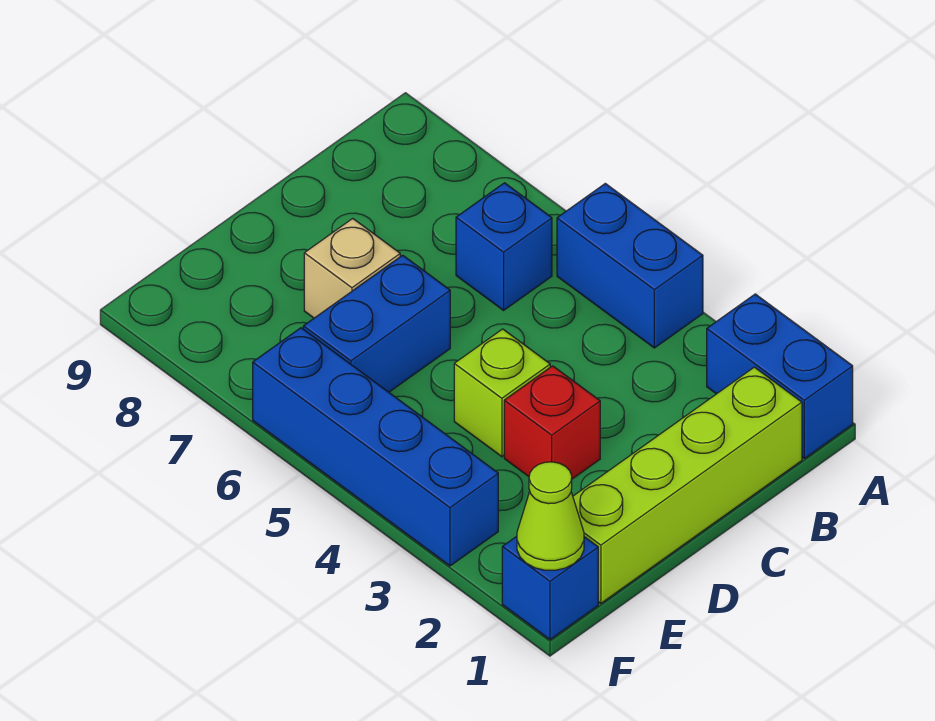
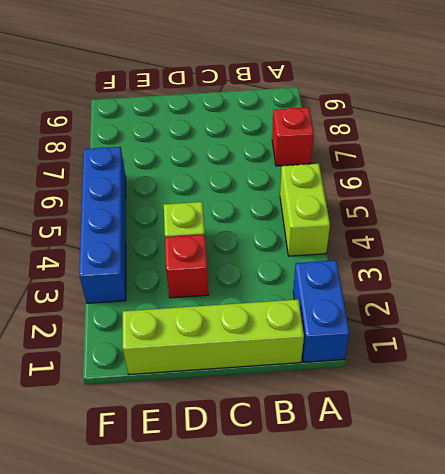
lime 1x2 brick [280,164,330,256] -> blue 1x2 brick [557,184,703,348]
red 1x1 brick [272,107,314,166] -> none
none -> blue 1x1 brick [456,183,552,310]
none -> blue 1x2 brick [303,255,450,392]

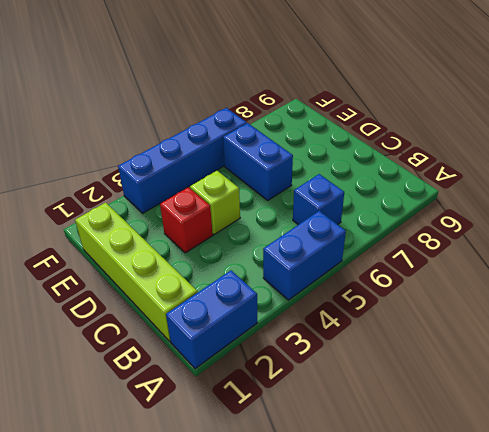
none -> tan 1x1 brick [304,218,400,318]
none -> blue 1x1 brick [502,536,598,640]

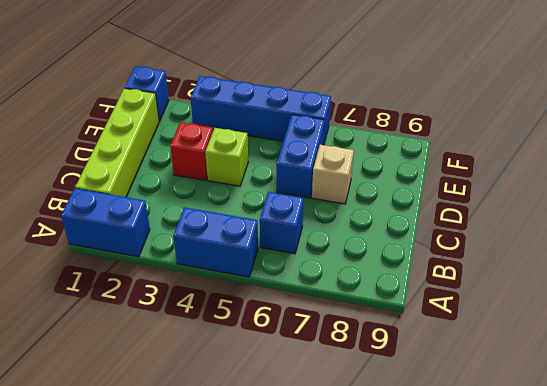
none -> lime 1x1 cone [517,462,584,570]

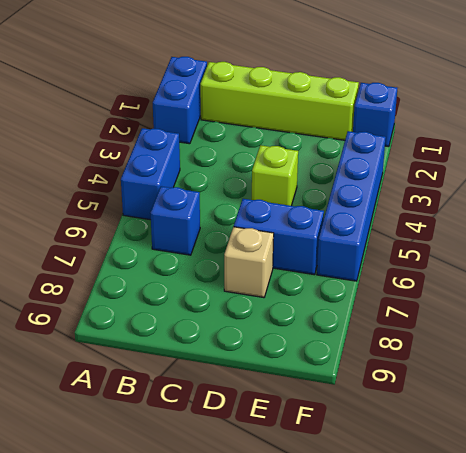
none -> red 1x1 brick [504,366,600,479]
none -> lime 1x1 cone [517,462,584,570]

